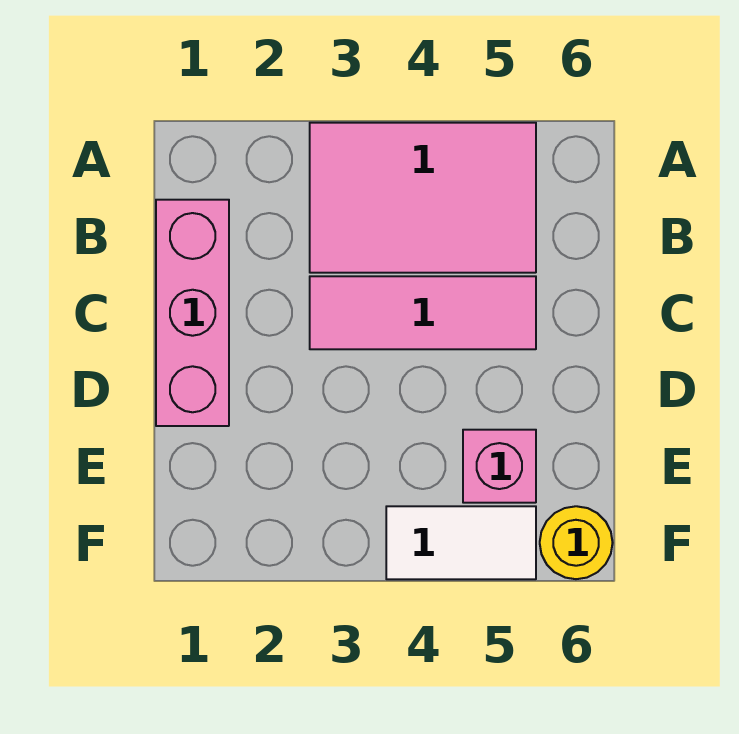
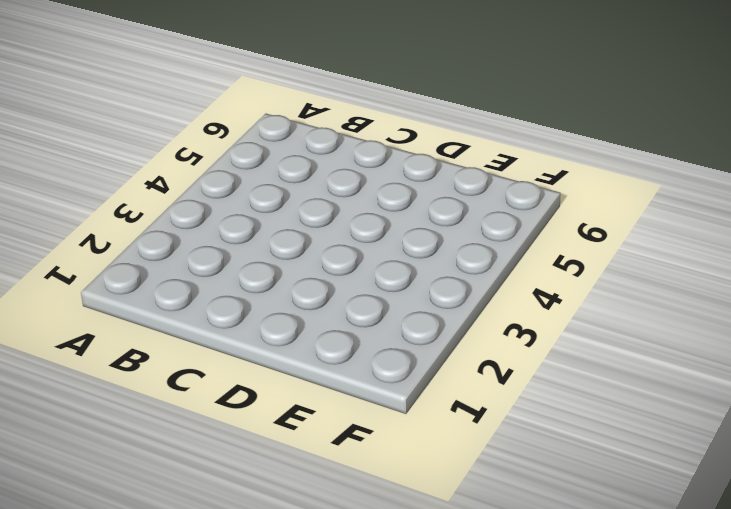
none -> pink 2x3 tile [310,123,536,273]
none -> pink 1x3 brick [156,200,229,426]

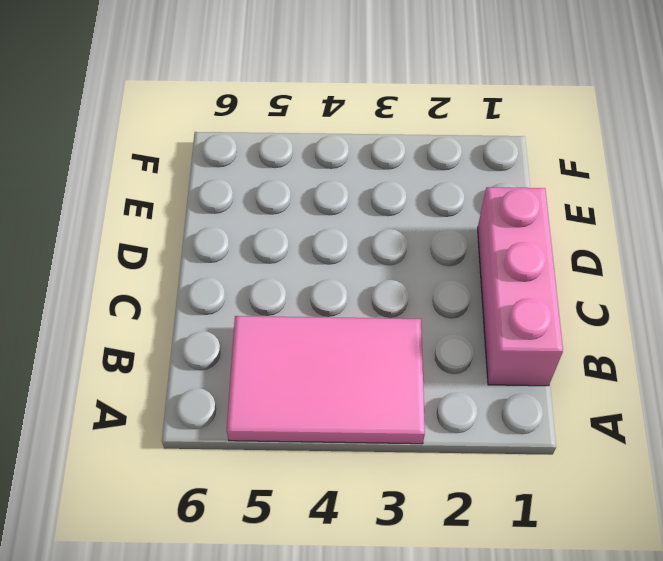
none -> pink 1x3 tile [310,276,536,349]
none -> pink 1x1 brick [463,430,536,503]

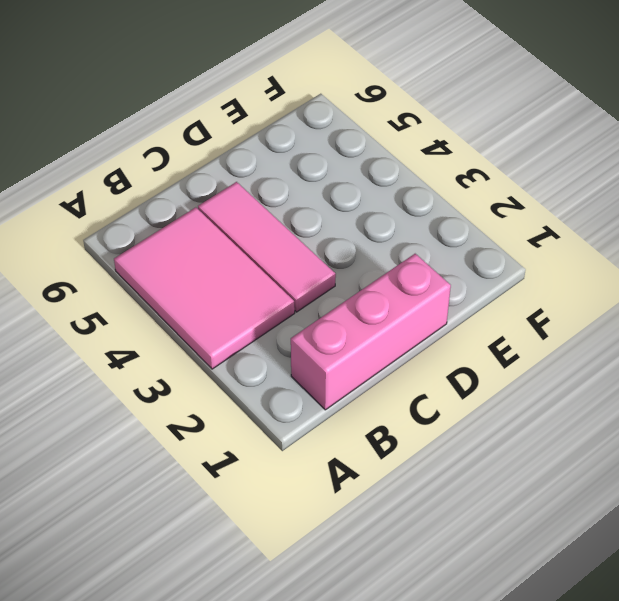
none -> pink 1x1 brick [463,430,536,503]
none -> white 1x2 tile [386,506,536,579]

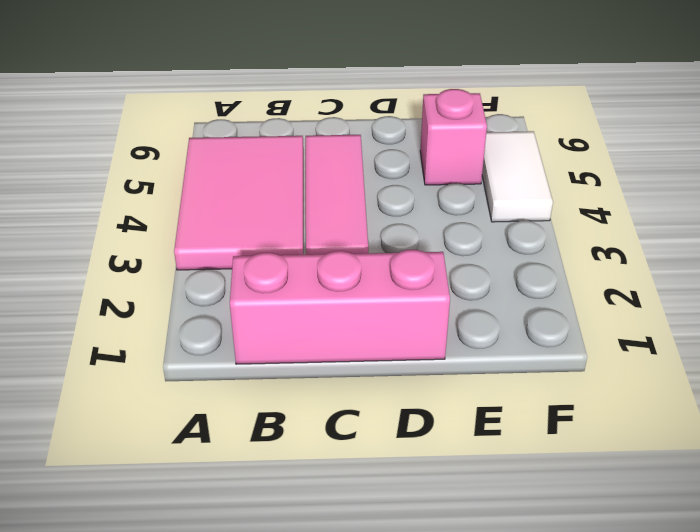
none -> yellow 1x1 round brick [540,506,613,579]

